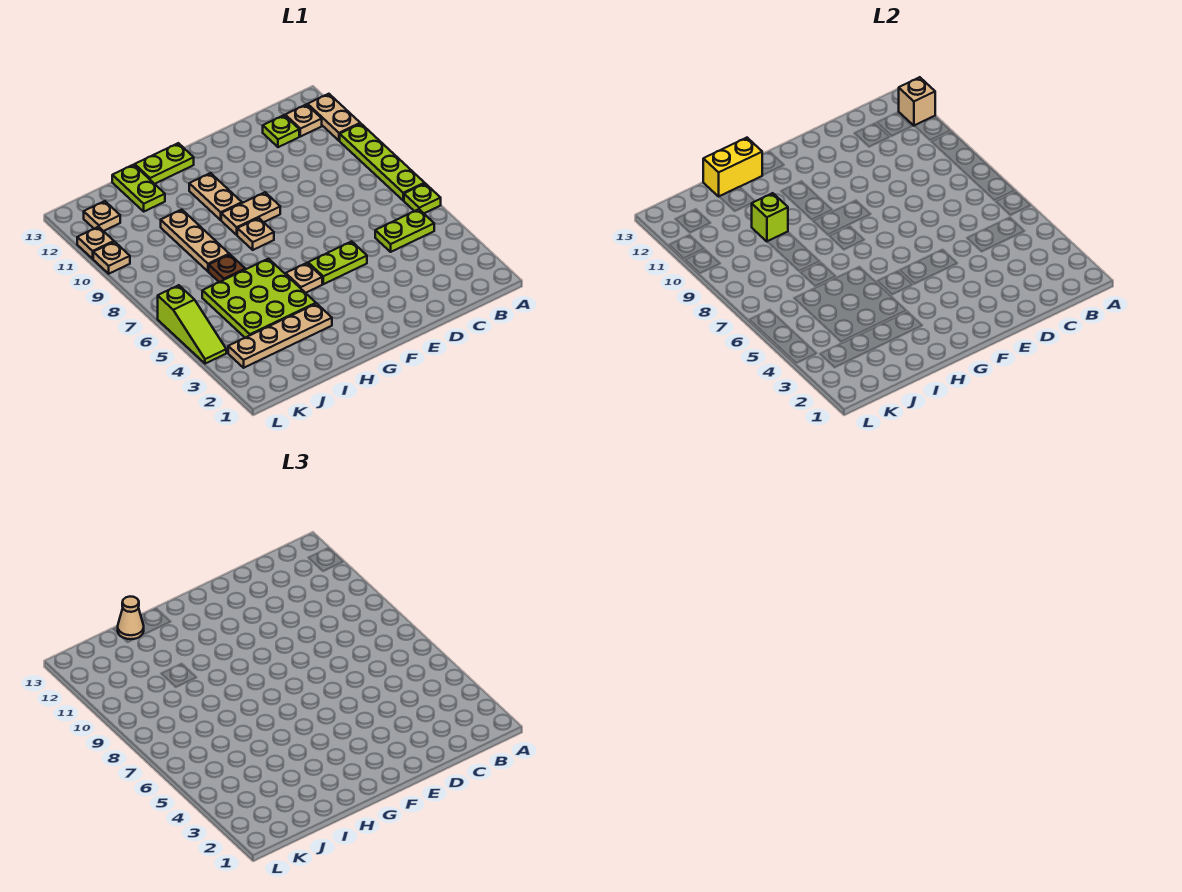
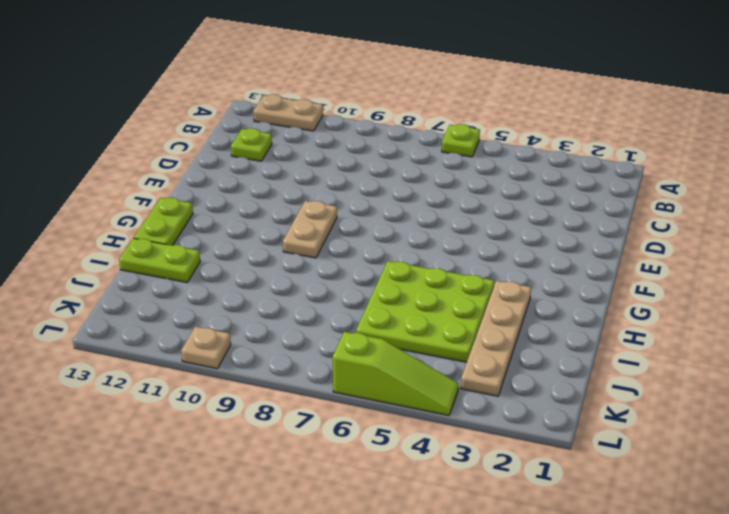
none -> lime 1x4 plate [340,124,425,201]
none -> lime 1x2 plate [375,209,434,252]
none -> tan 1x1 plate [285,104,322,137]

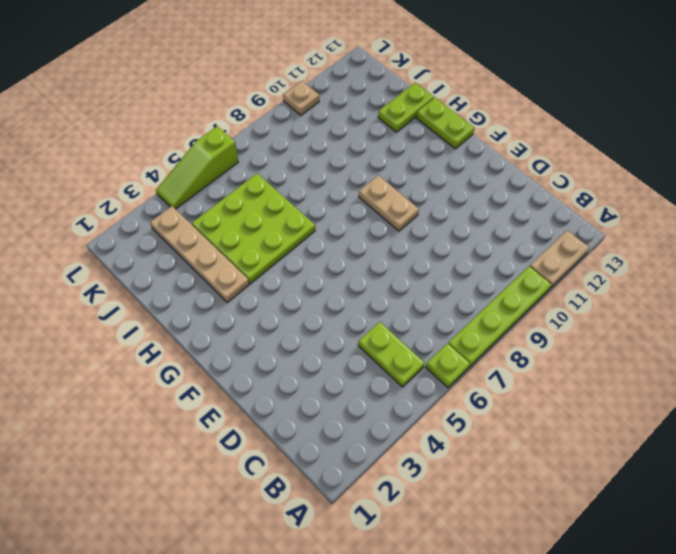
none -> tan 1x1 plate [285,104,322,137]
none -> lime 1x1 plate [263,115,299,147]
none -> lime 1x2 plate [308,241,367,284]

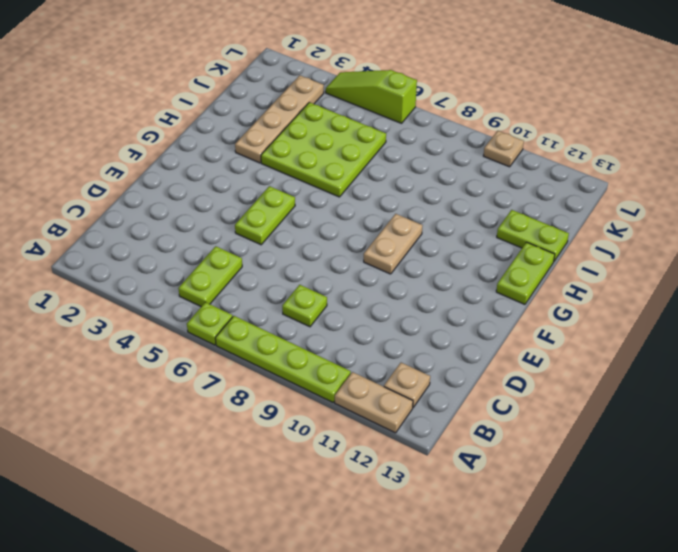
lime 1x1 plate [282,285,327,327] -> lime 1x1 plate moved to [263,115,299,147]
none -> tan 1x1 plate [286,263,322,293]
none -> tan 1x1 plate [237,218,274,250]
none -> tan 1x2 plate [189,173,242,220]

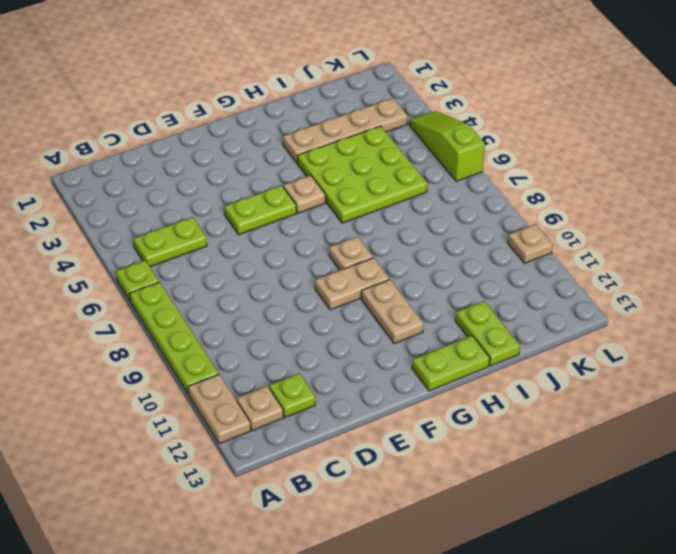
none -> brown 1x1 plate [209,254,245,282]
none -> tan 1x3 plate [161,210,229,271]
none -> tan 1x1 plate [84,201,120,231]

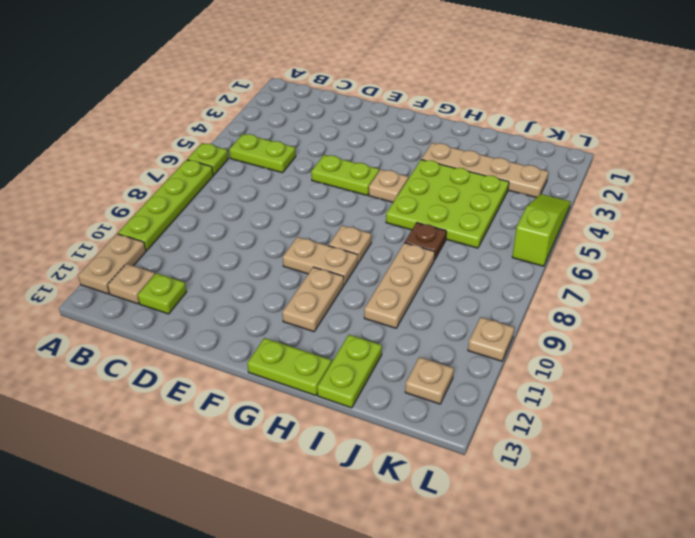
none -> tan 1x1 plate [77,227,114,259]
none -> tan 1x1 brick [899,77,935,126]
none -> yellow 1x2 brick [703,138,762,196]

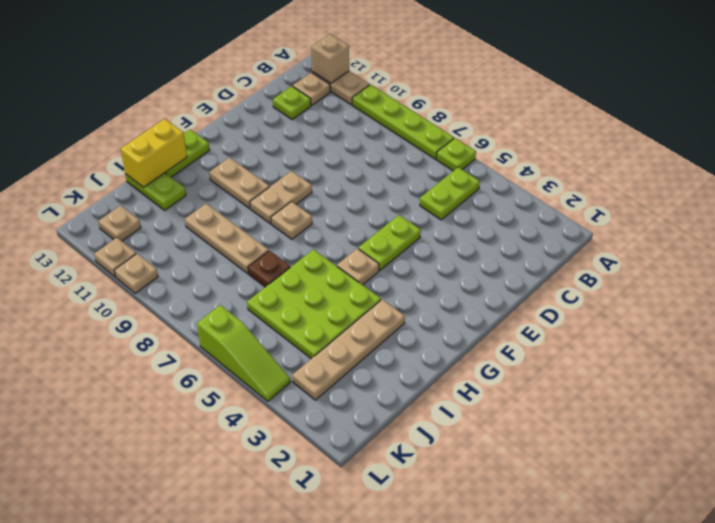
none -> lime 1x1 brick [752,193,788,241]
none -> tan 1x1 cone [118,597,144,639]

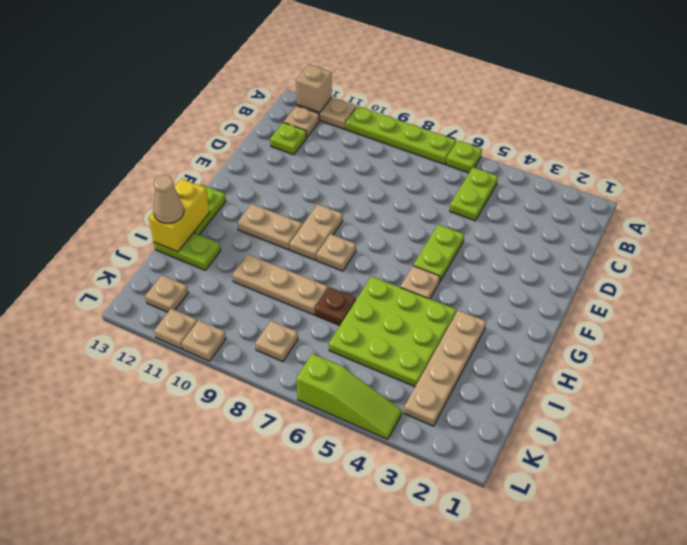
tan 1x1 plate [255,321,298,362] -> none
none -> lime 1x1 brick [752,193,788,241]

